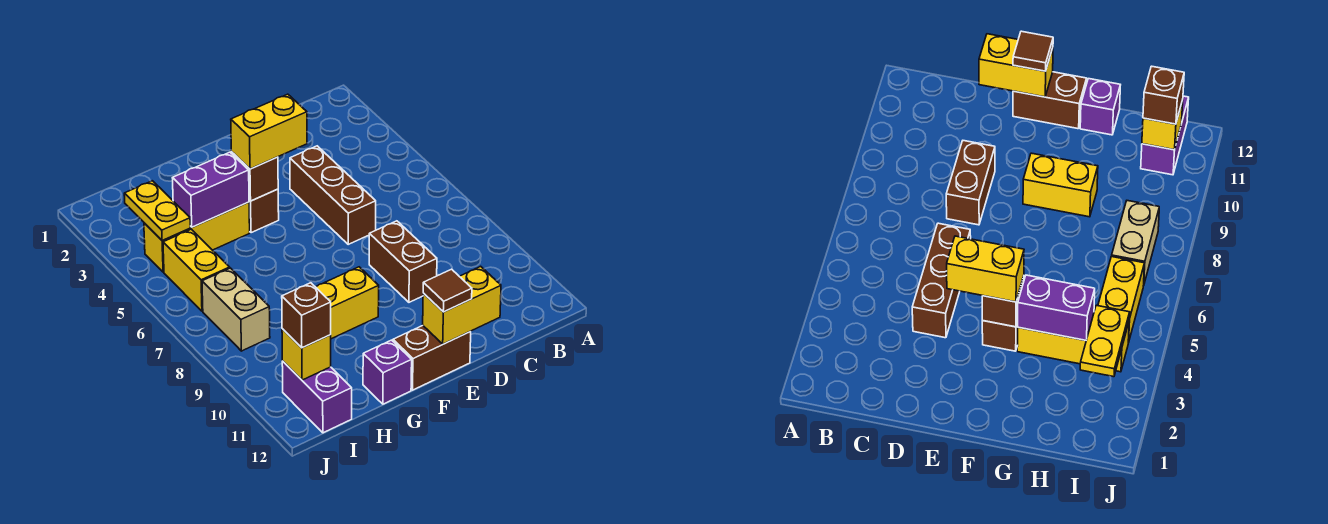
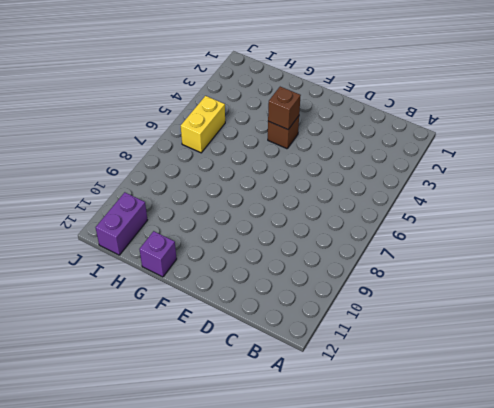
none -> brown 1x3 brick [290,146,376,244]
none -> brown 1x2 brick [369,221,437,302]
none -> brown 1x2 brick [393,326,471,390]

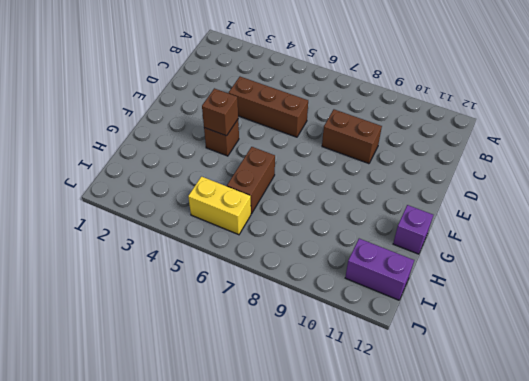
brown 1x2 brick [227,147,275,214] -> brown 1x2 brick moved to [393,326,471,390]
none -> yellow 1x2 brick [316,267,379,339]
none -> yellow 1x3 brick [144,202,250,272]
none -> tan 1x2 brick [202,268,270,351]

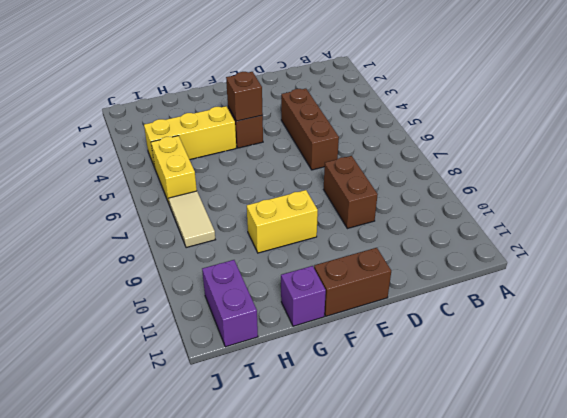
tan 1x2 tile [169,191,215,248] -> tan 1x2 brick [202,268,270,351]
none -> yellow 1x2 brick [423,266,501,344]
none -> purple 1x2 brick [173,152,249,227]
none -> yellow 1x2 plate [124,181,190,241]

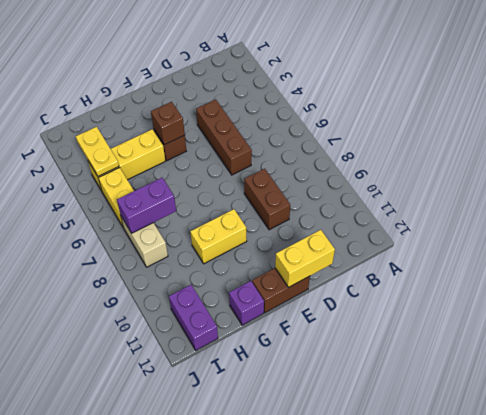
purple 1x2 brick [117,178,176,233] -> purple 1x2 brick moved to [173,152,249,227]
none -> yellow 1x1 brick [282,329,331,380]
none -> yellow 1x2 brick [231,94,307,169]
none -> brown 1x1 tile [423,269,472,312]

